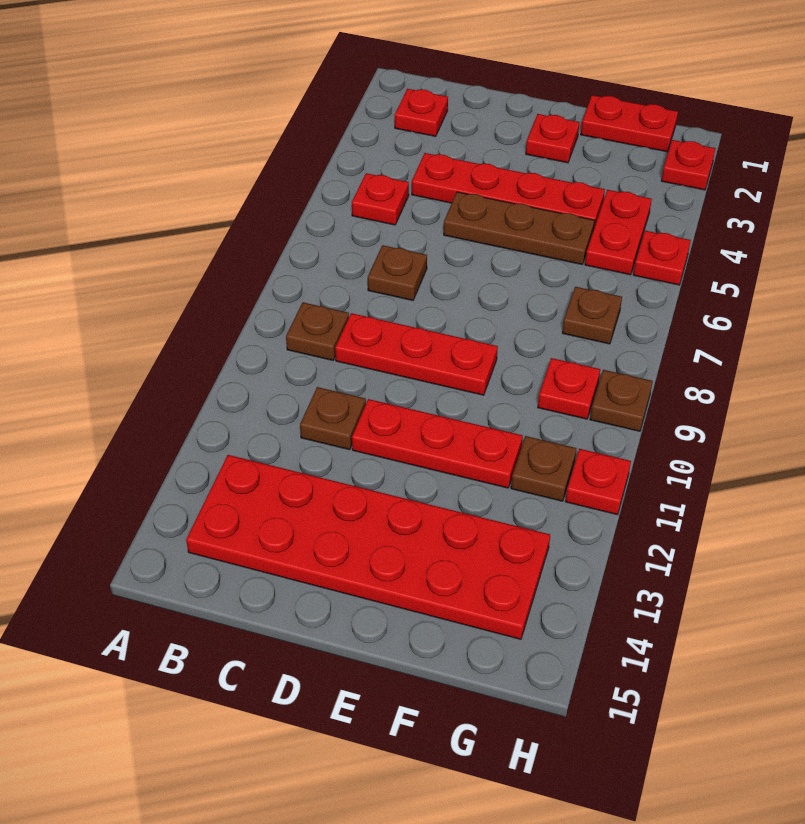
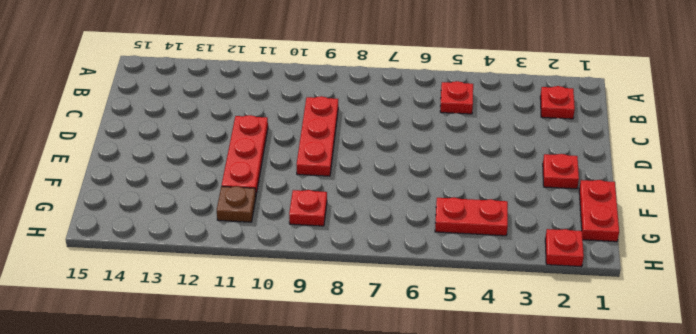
none -> brown 1x1 plate [286,302,349,360]
none -> red 2x6 plate [186,455,550,639]
none -> red 1x4 plate [412,153,605,230]

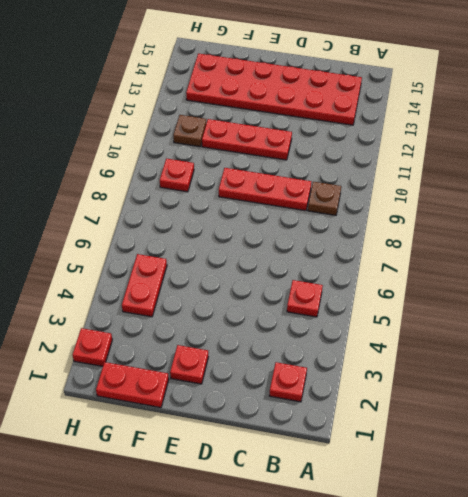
none -> red 1x4 plate [412,153,605,230]
none -> brown 1x1 plate [368,245,427,300]
none -> brown 1x1 plate [300,387,366,450]

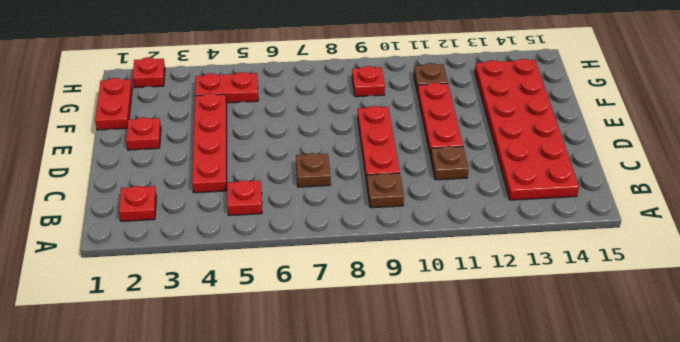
none -> brown 1x3 plate [444,192,595,264]
none -> brown 1x1 plate [562,287,622,344]
none -> red 1x1 plate [633,231,691,285]

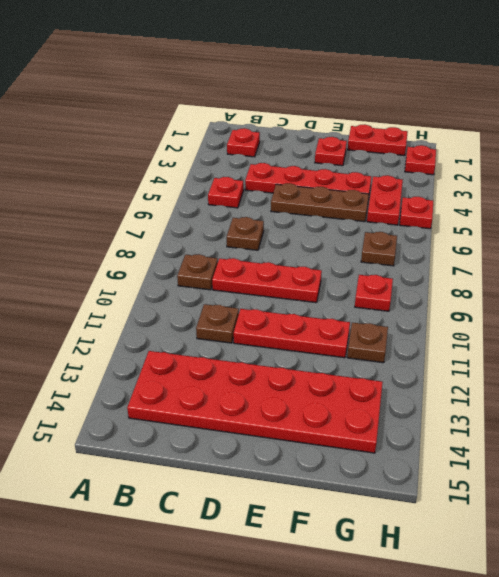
none -> brown 1x1 plate [590,370,653,431]
none -> red 1x1 plate [565,449,631,515]

